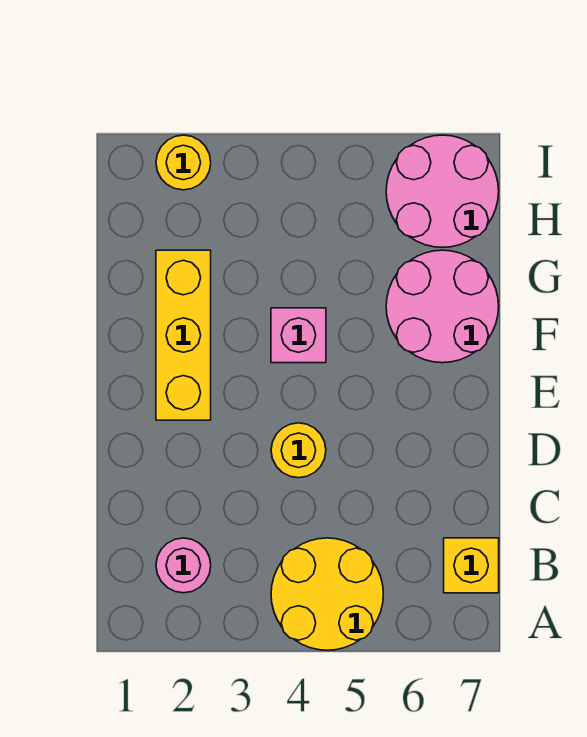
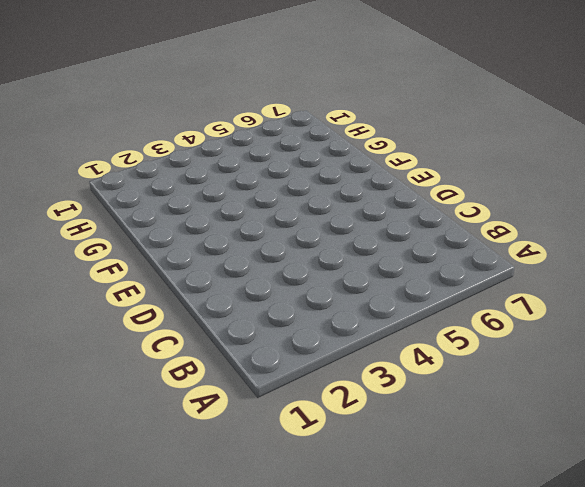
none -> yellow 2x2 round brick [271,538,383,650]
none -> pink 1x1 round brick [156,538,211,593]

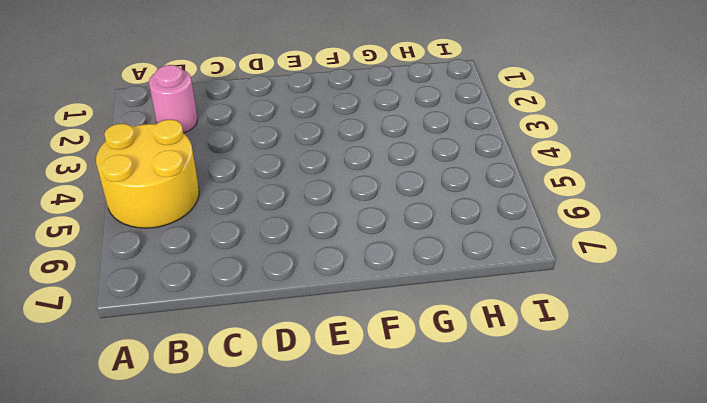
none -> yellow 1x1 brick [444,538,499,593]
none -> yellow 1x1 round brick [271,423,326,478]

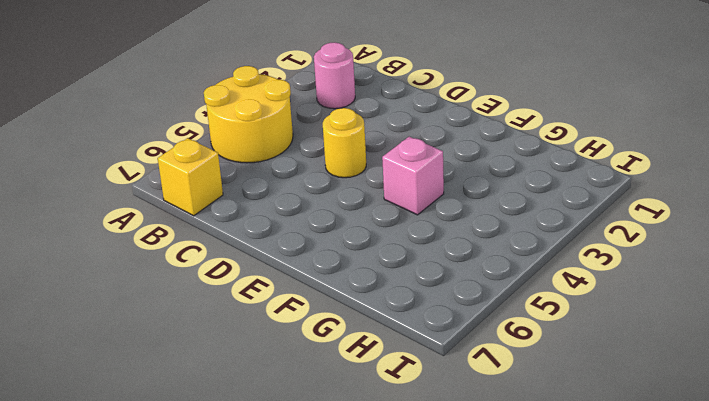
none -> yellow 1x3 brick [156,250,211,420]
none -> pink 2x2 round brick [386,250,499,363]

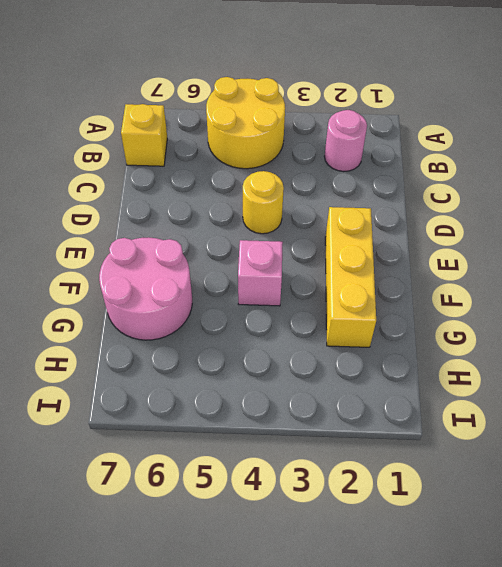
none -> pink 2x2 round brick [386,135,499,247]
none -> yellow 1x1 round brick [156,135,211,190]

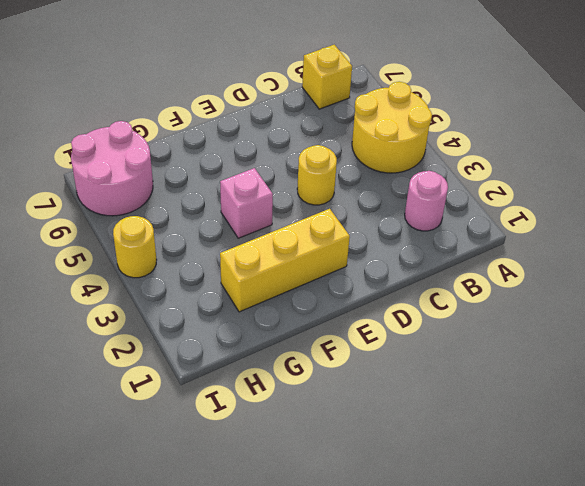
yellow 1x1 round brick [113,216,157,278] -> yellow 1x1 round brick moved to [156,135,211,190]
none -> pink 2x2 round brick [386,250,499,363]

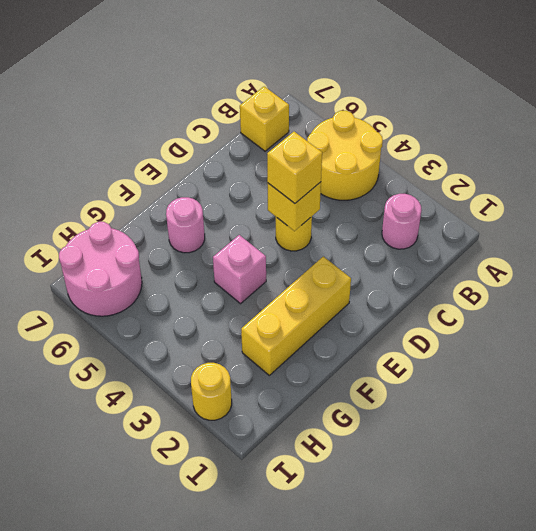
yellow 1x1 brick [267,182,321,231] -> none
yellow 1x1 brick [267,132,322,203] -> none
pink 1x1 round brick [166,197,205,253] -> pink 2x2 round brick [386,250,499,363]

